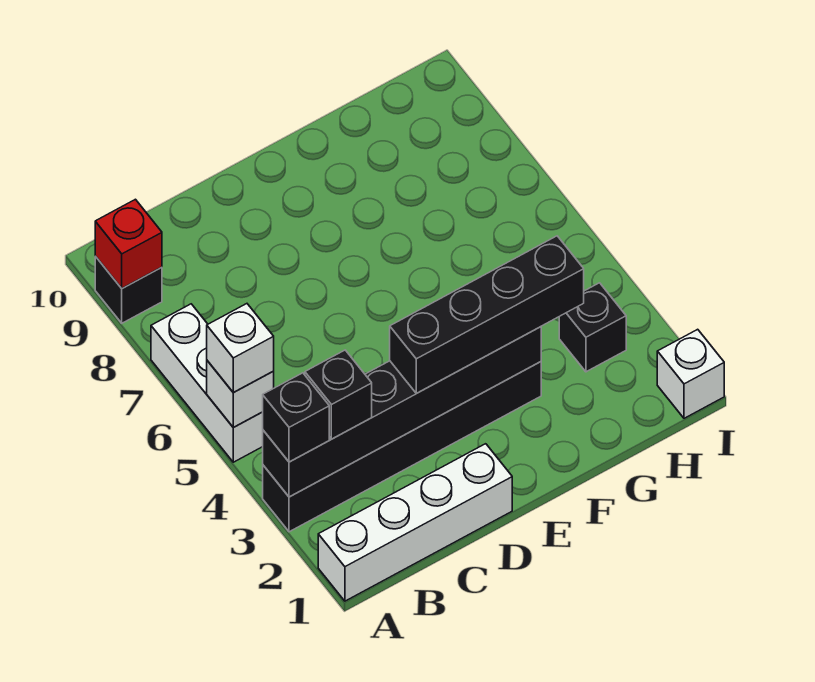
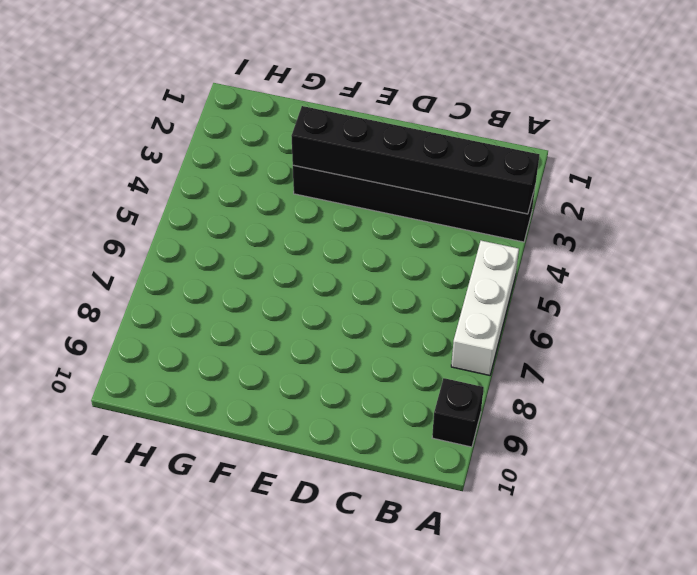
none -> white 1x4 brick [318,444,512,601]
none -> black 1x1 brick [559,283,626,372]
none -> white 1x1 brick [657,329,724,418]

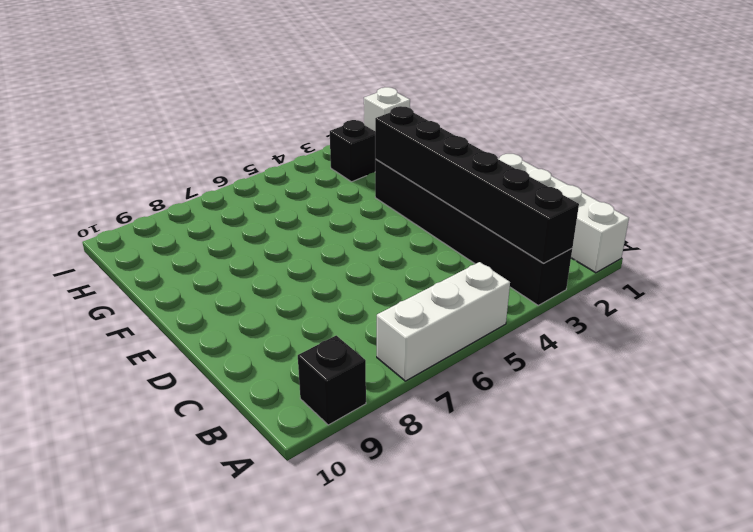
none -> white 1x1 brick [207,361,274,427]
none -> red 1x1 brick [95,199,162,288]
none -> black 1x1 brick [263,373,329,462]

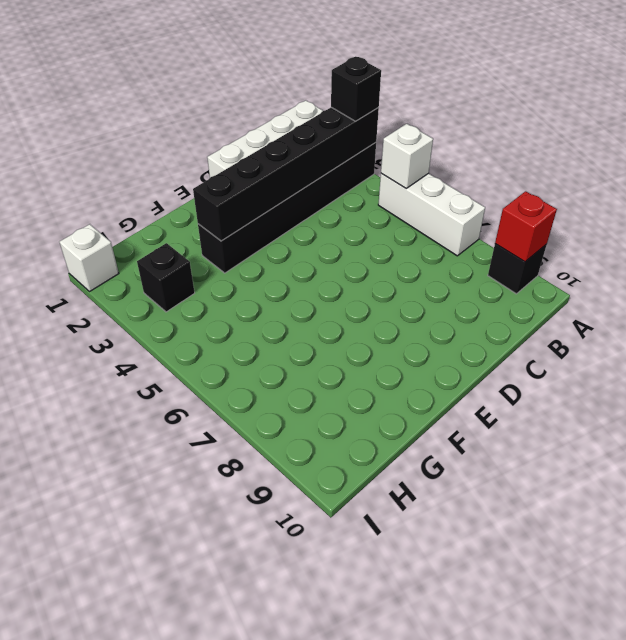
none -> white 1x1 brick [207,304,274,392]
none -> black 1x1 brick [305,350,372,439]
none -> black 1x4 brick [390,236,584,393]

